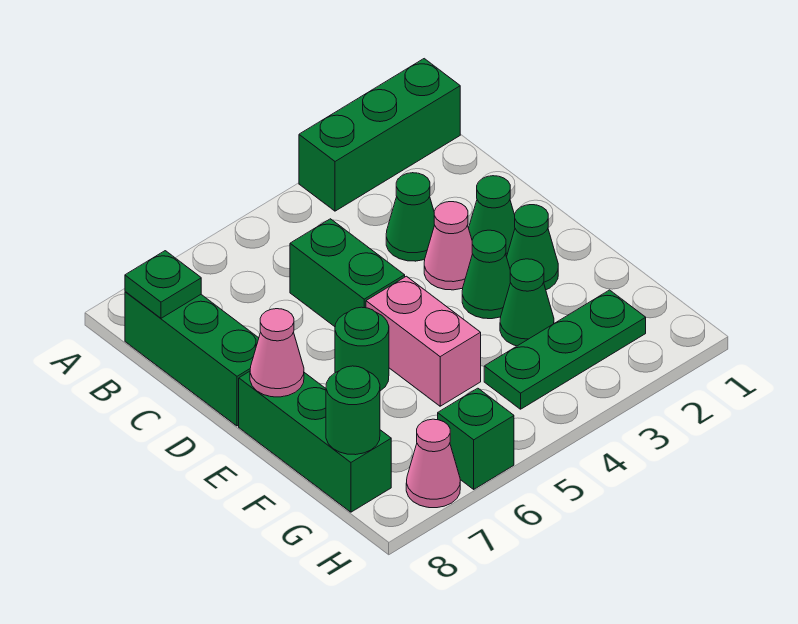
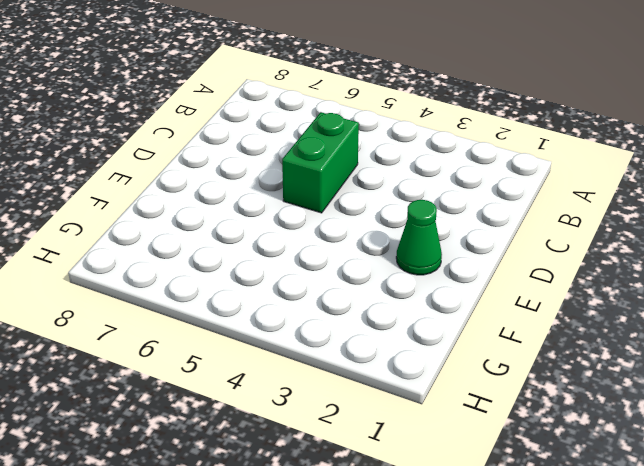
none -> green 1x3 brick [299,59,460,211]
none -> green 1x3 brick [125,292,259,426]
none -> green 1x1 cone [386,173,434,261]

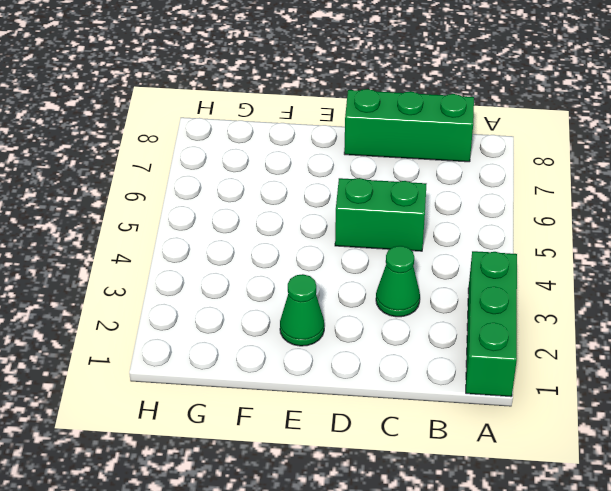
none -> green 1x1 cone [469,176,515,257]
none -> pink 1x1 cone [424,202,472,290]
none -> green 1x1 cone [462,230,511,319]

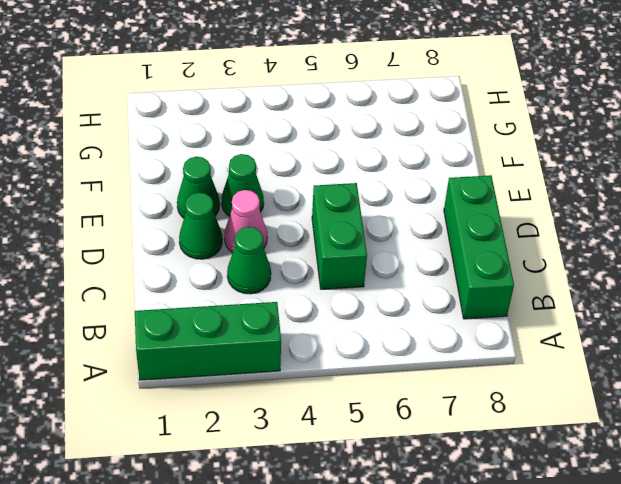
none -> pink 1x2 brick [366,276,481,406]
none -> green 1x1 round brick [335,307,389,391]
none -> green 1x3 brick [239,371,391,512]

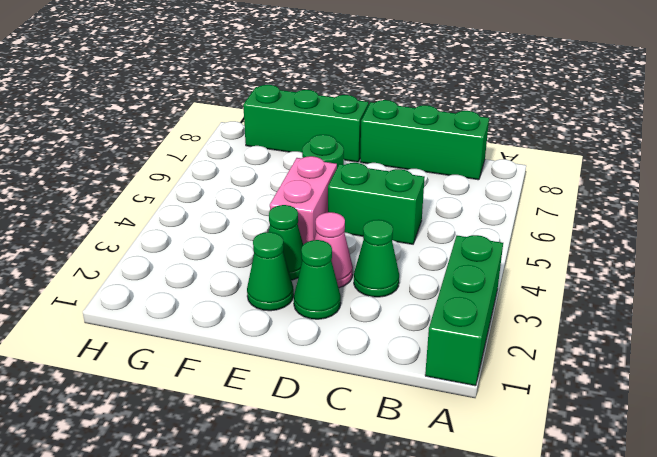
pink 1x2 brick [270,156,337,245] -> pink 1x2 brick turned to [366,276,481,406]
none -> green 1x1 cone [500,259,554,346]
none -> green 1x3 plate [484,290,646,409]
none -> green 1x1 brick [438,388,514,489]

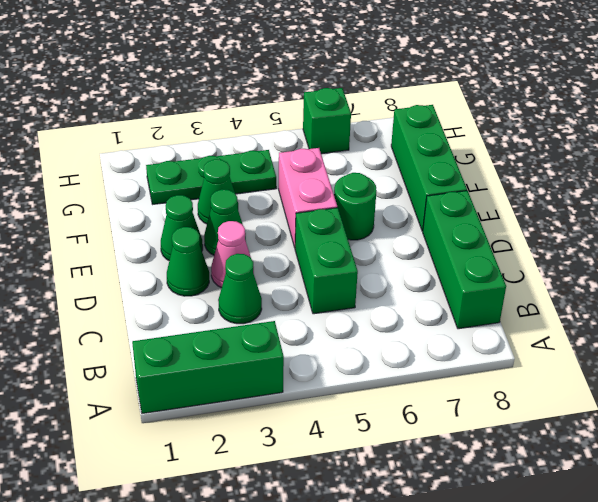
none -> pink 1x1 cone [406,419,460,508]
none -> green 1x1 plate [125,251,201,318]
none -> pink 1x1 cone [250,309,304,397]

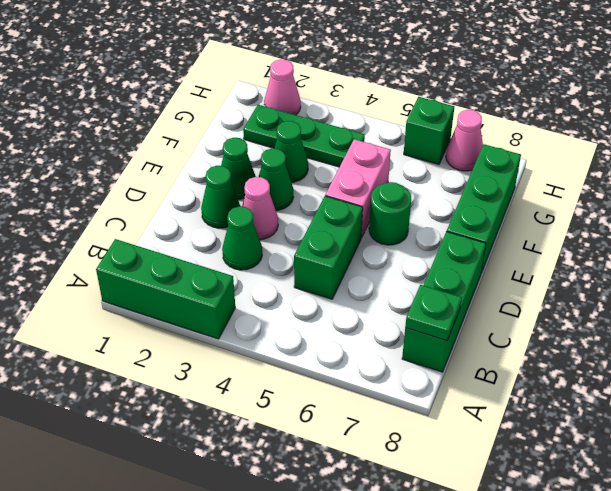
pink 1x1 cone [264,59,301,115] -> pink 1x1 cone moved to [250,309,304,397]
none -> green 1x1 round brick [326,366,380,455]

